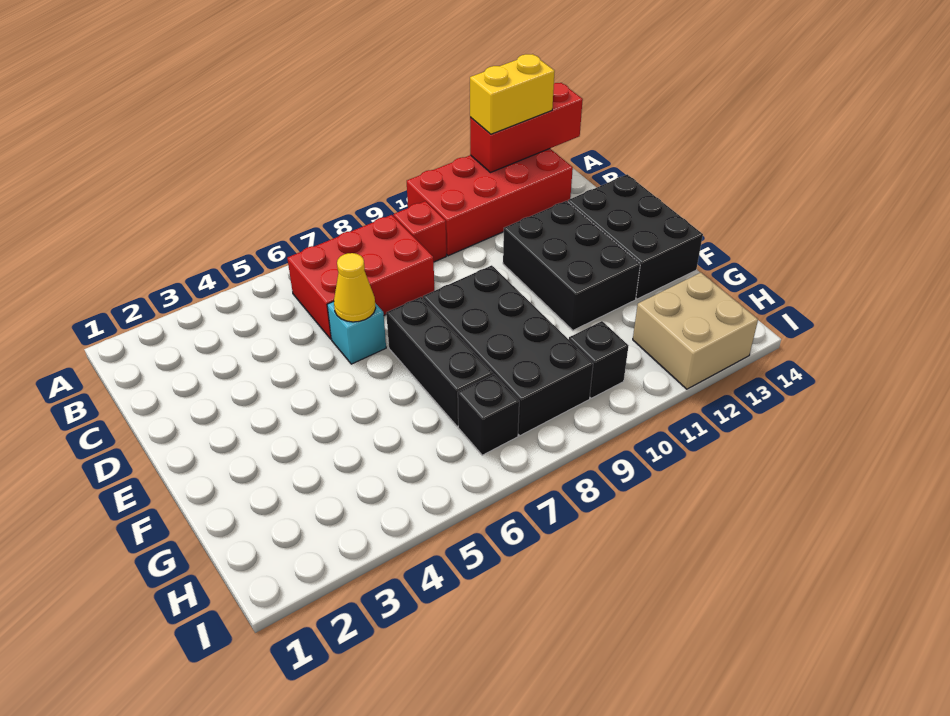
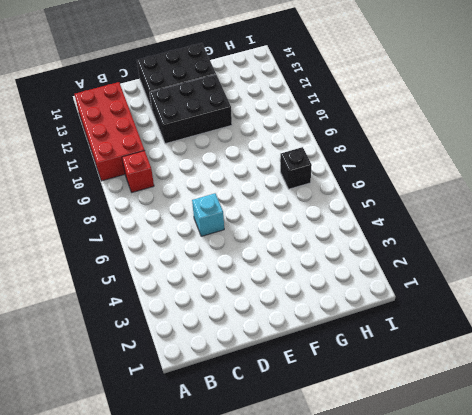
none -> red 2x3 brick [287,215,435,339]
none -> black 1x3 brick [386,297,493,426]
none -> black 2x4 brick [423,265,593,436]

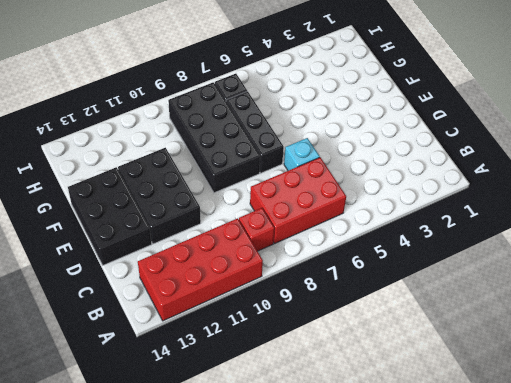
none -> black 1x1 brick [569,321,629,398]
none -> tan 2x2 brick [633,273,758,389]
none -> red 1x3 brick [470,83,583,173]

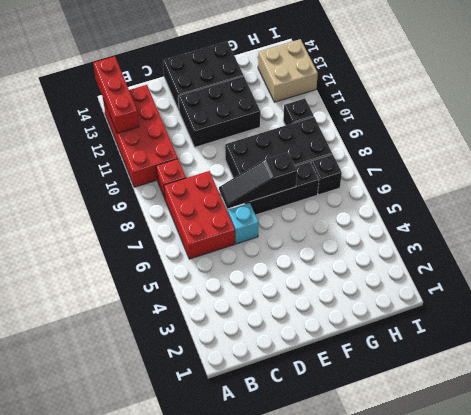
black 1x3 slope [219,152,297,209] -> none
none -> yellow 1x1 cone [334,253,376,322]
none -> yellow 1x2 brick [470,54,555,134]

